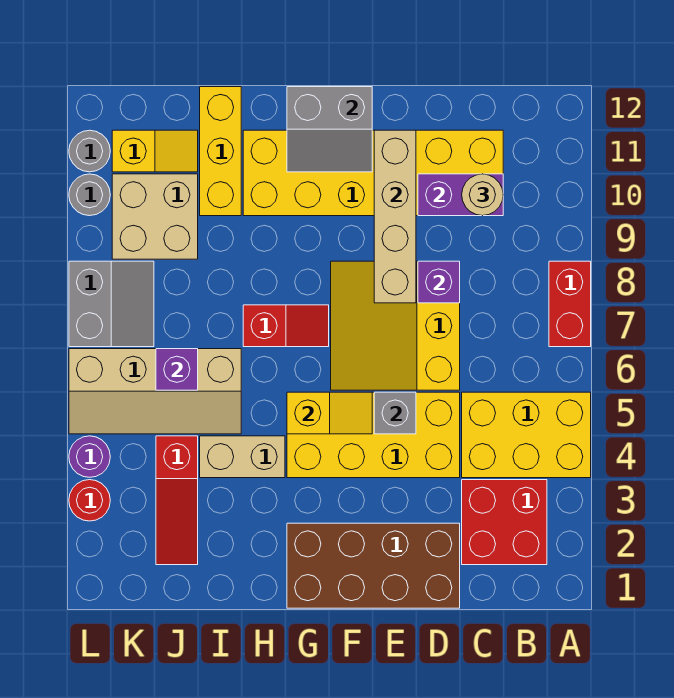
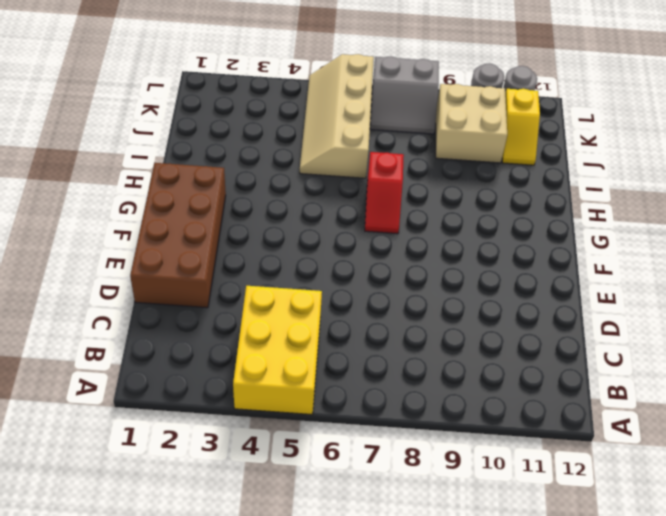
none -> red 1x2 brick [549,261,591,347]
none -> red 2x2 brick [462,480,547,565]
none -> yellow 2x6 brick [243,130,503,216]

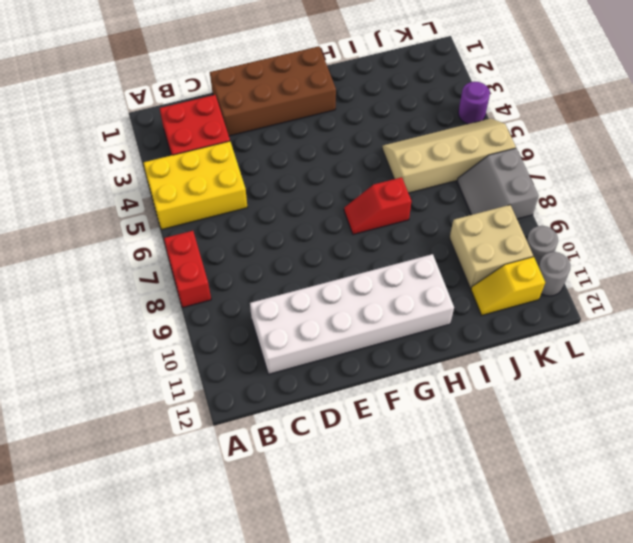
white 2x6 brick [250,254,454,374] -> yellow 2x6 brick [243,130,503,216]
none -> yellow 2x4 brick [287,392,460,478]
none -> yellow 3x3 slope [331,261,460,390]
none -> tan 1x2 brick [200,436,285,478]

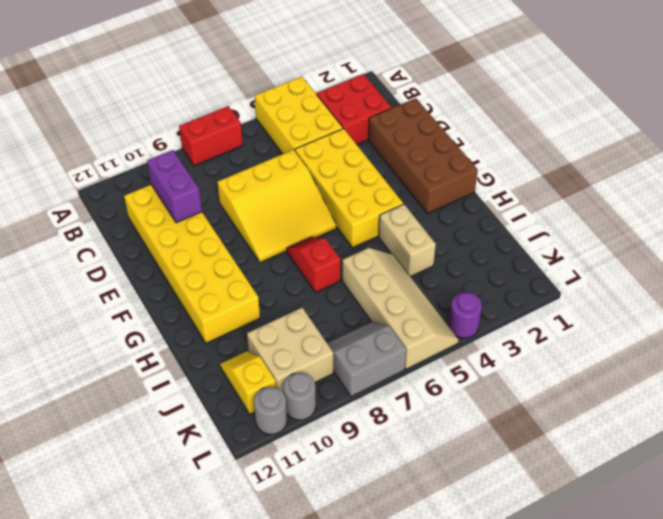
none -> yellow 1x3 brick [200,87,241,216]
none -> red 1x3 slope [156,436,198,565]
none -> red 1x1 round brick [69,480,110,521]

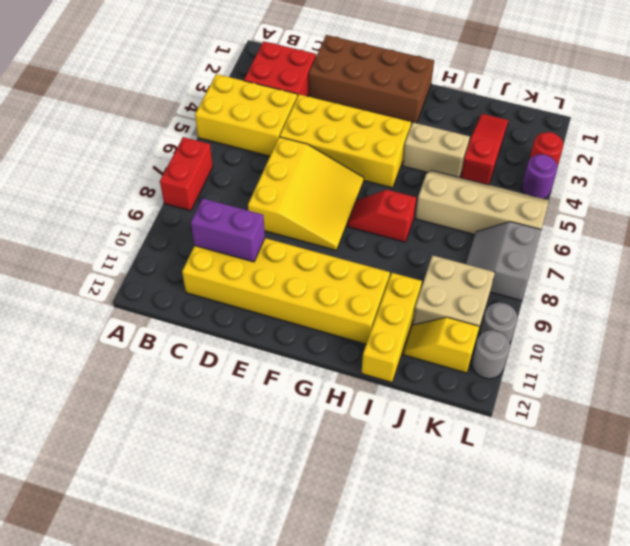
none -> purple 1x1 brick [418,261,460,303]
none -> grey 1x1 brick [374,392,416,434]
none -> tan 1x4 brick [374,130,416,303]

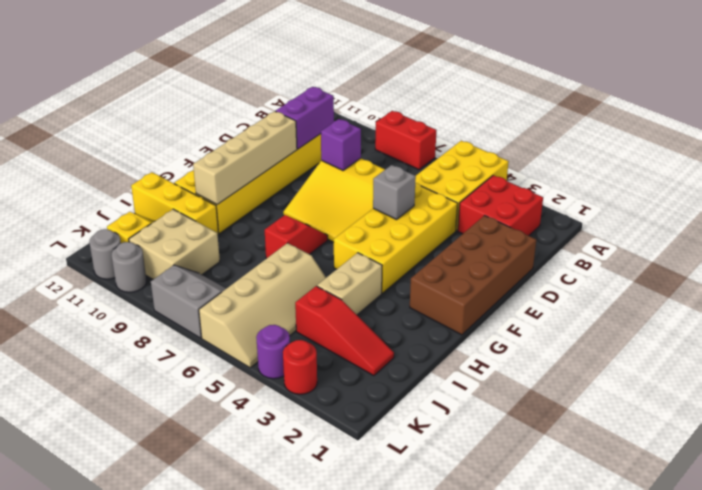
tan 1x4 brick [193,111,297,204] -> tan 1x4 brick turned to [374,130,416,303]
none -> yellow 1x2 slope [287,392,372,434]
none -> grey 2x2 slope [287,87,372,172]
none -> purple 1x1 brick [156,349,198,390]

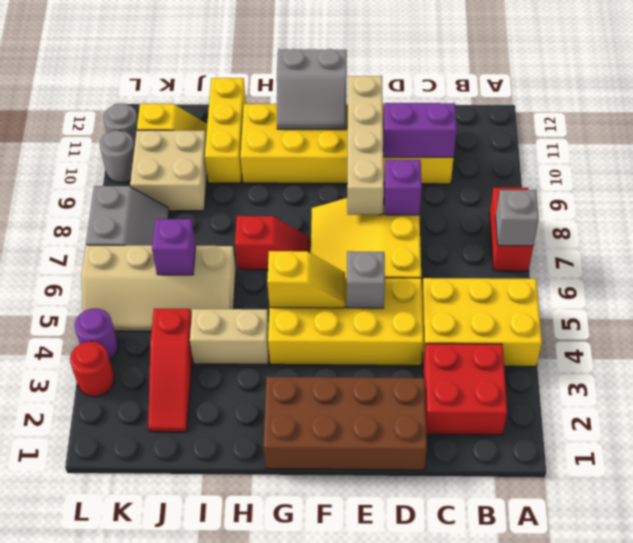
grey 1x1 brick [496,190,539,246] -> none
none -> tan 1x1 round brick [462,174,503,216]

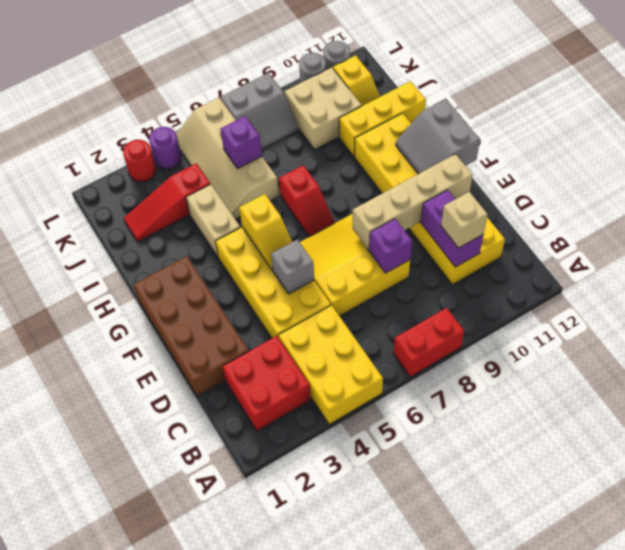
tan 1x1 brick [441,192,488,248] -> tan 1x1 round brick [462,174,503,216]

